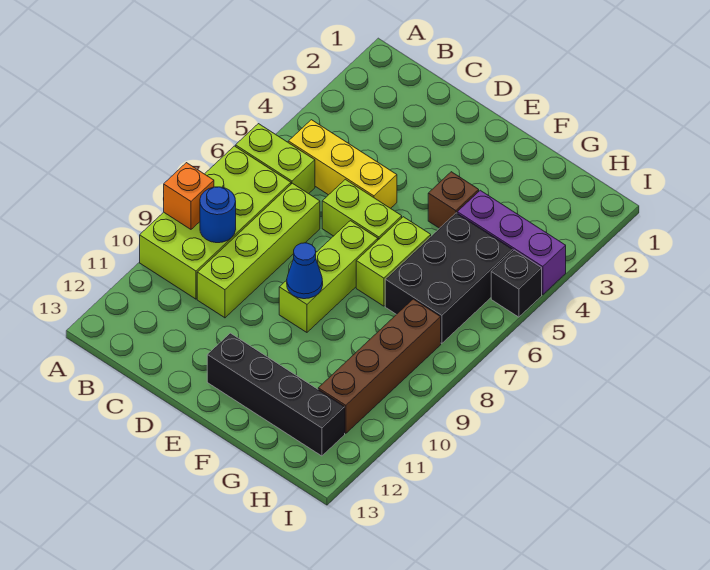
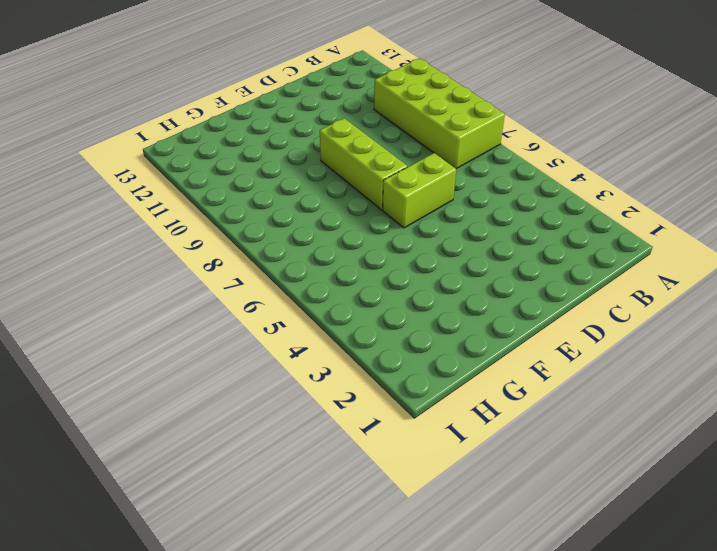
none -> lime 1x2 brick [236,124,315,194]
none -> yellow 1x3 brick [288,120,397,208]
none -> lime 1x4 brick [197,183,320,318]

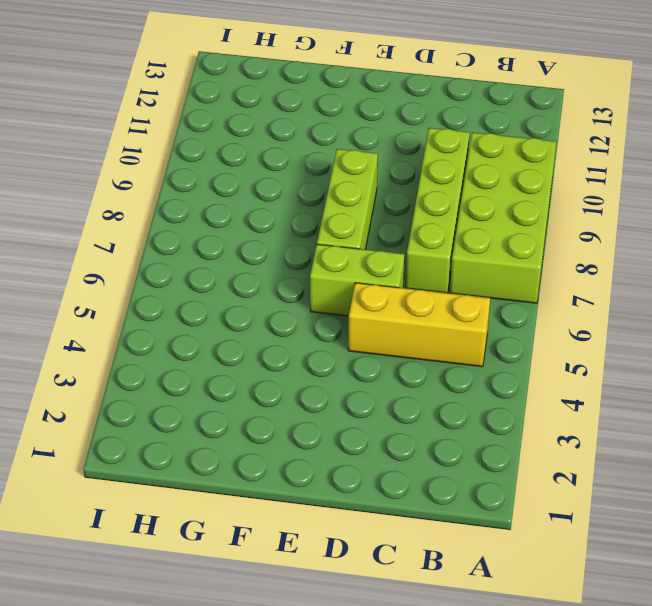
none -> lime 1x2 brick [236,124,315,194]
none -> black 1x4 brick [207,333,345,456]
none -> brown 1x1 brick [428,172,479,228]

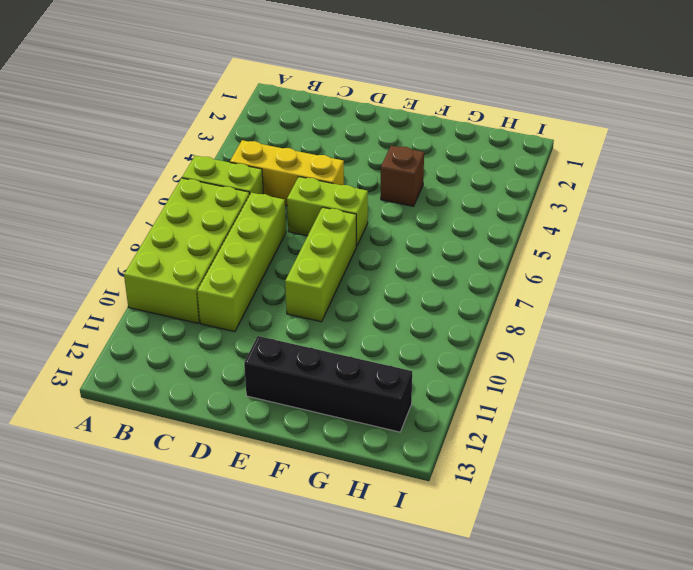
none -> lime 1x2 brick [356,217,431,306]
none -> purple 1x3 brick [457,190,566,295]
none -> black 2x3 brick [385,213,513,343]

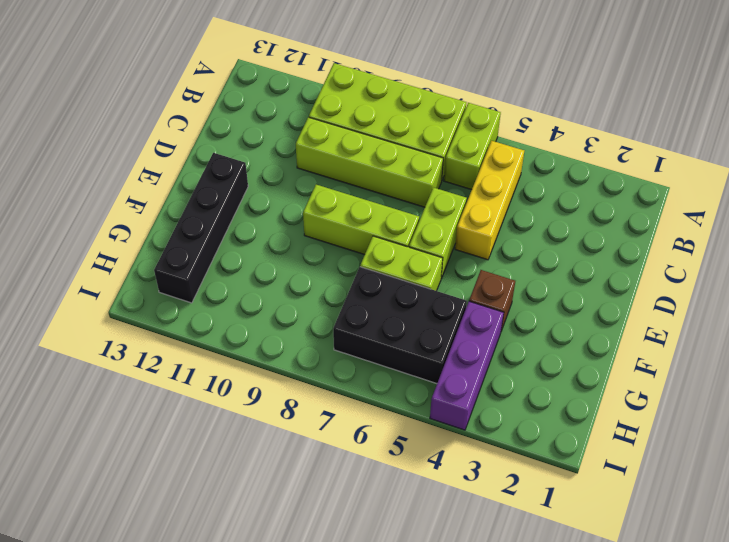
none -> brown 1x4 brick [318,299,441,433]
none -> black 1x1 brick [491,250,542,317]
none -> orange 1x1 brick [164,163,214,229]

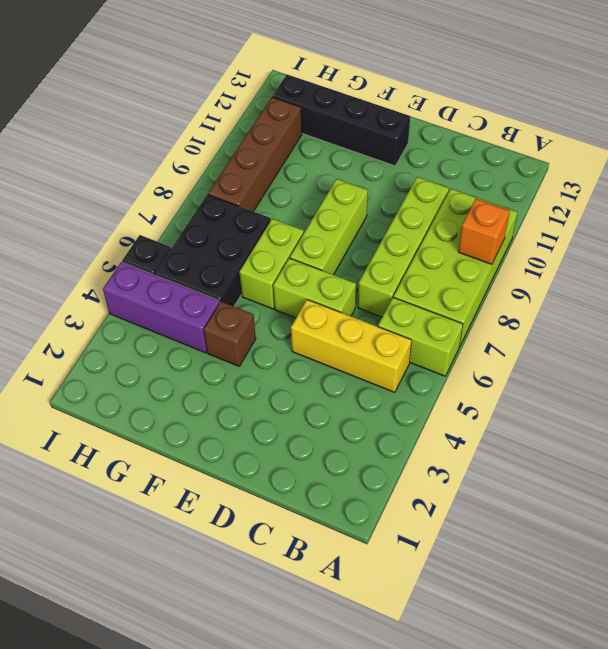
none -> blue 1x1 round brick [200,187,236,243]
none -> blue 1x1 cone [287,243,323,299]

